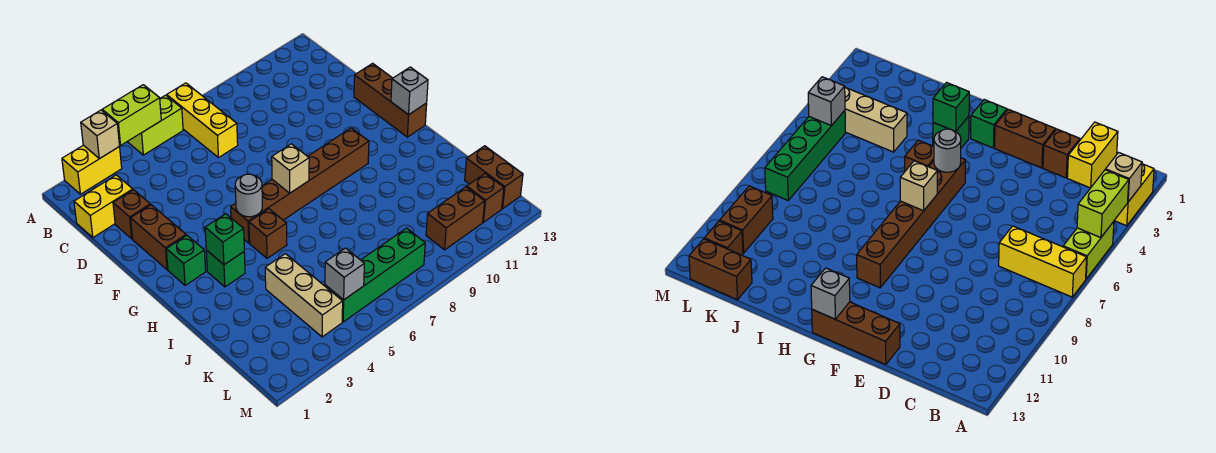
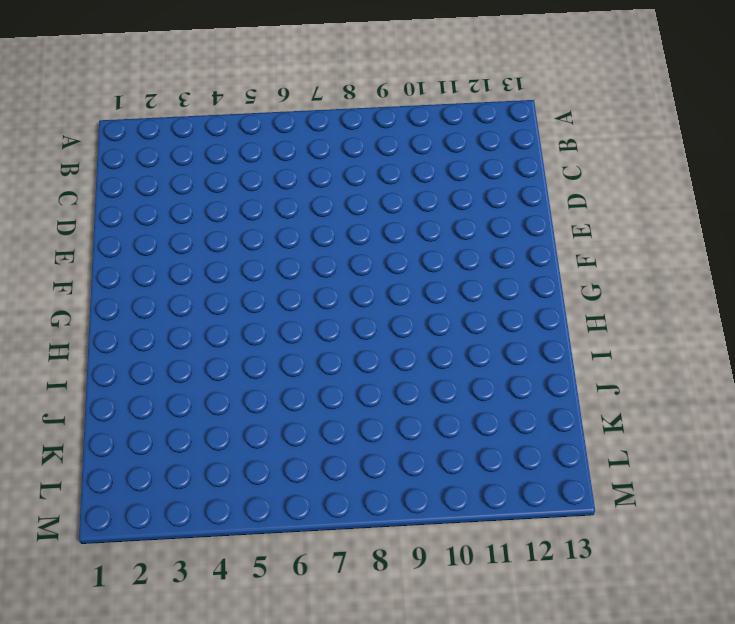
none -> yellow 1x2 brick [62,145,122,194]
none -> lime 1x2 brick [127,95,183,155]
none -> yellow 1x3 brick [167,83,238,158]

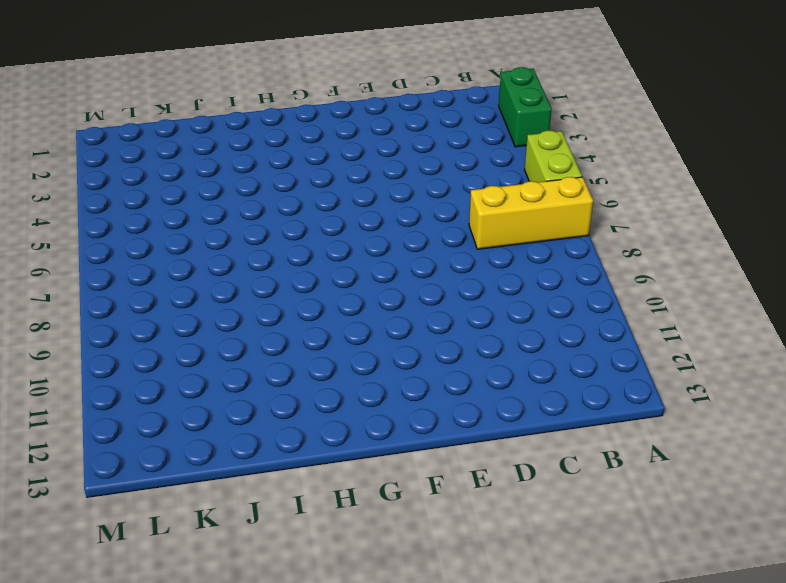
green 1x2 brick [499,67,552,147] -> yellow 1x2 brick [62,145,122,194]
none -> yellow 1x2 brick [74,175,133,237]
none -> brown 1x1 brick [113,190,150,239]
none -> brown 1x2 brick [131,205,186,270]

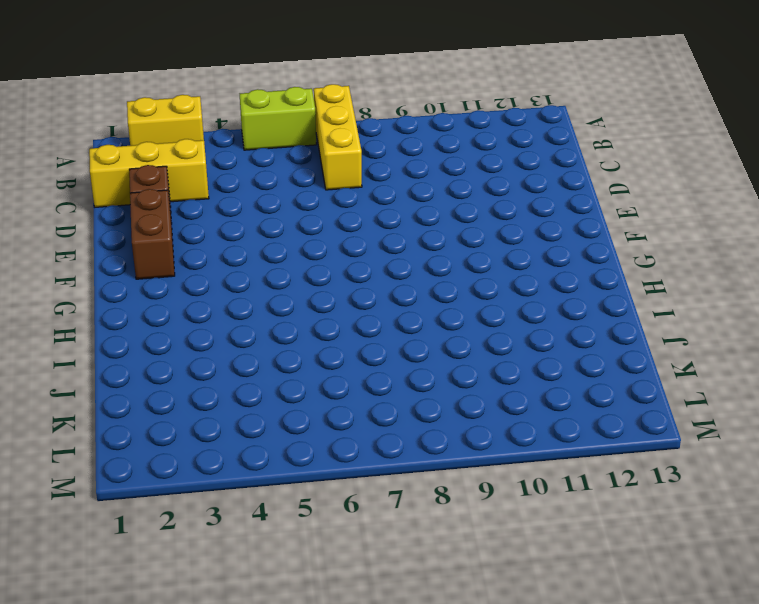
yellow 1x3 brick [89,139,209,207] -> yellow 1x2 brick [74,175,133,237]
none -> brown 1x3 brick [354,63,427,137]
none -> green 1x1 brick [166,235,206,285]
none -> brown 1x6 brick [231,128,369,243]

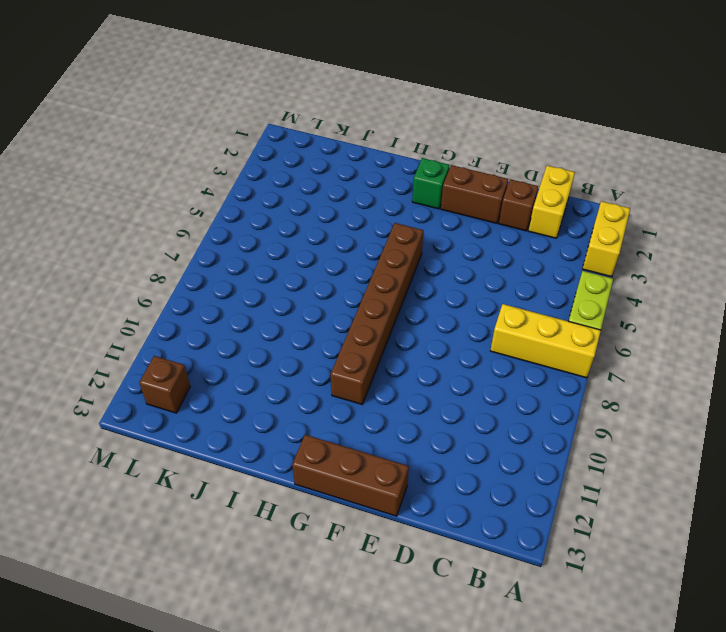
none -> green 1x1 brick [206,250,245,287]
none -> brown 1x1 brick [249,209,287,258]
none -> tan 1x3 brick [265,254,343,337]

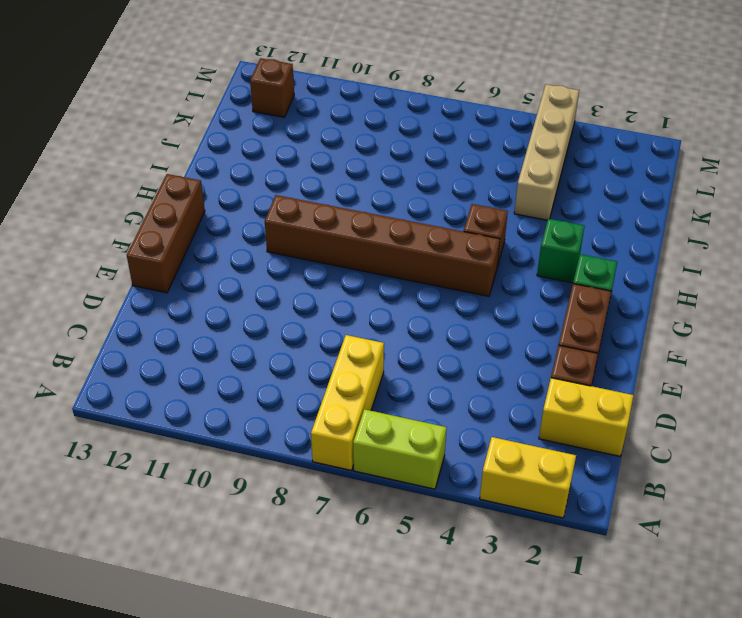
tan 1x4 brick [514,84,579,220] -> tan 1x3 brick [265,254,343,337]
none -> brown 1x2 brick [465,146,523,209]
none -> green 1x4 brick [325,228,425,322]
none -> brown 1x2 brick [426,187,485,250]

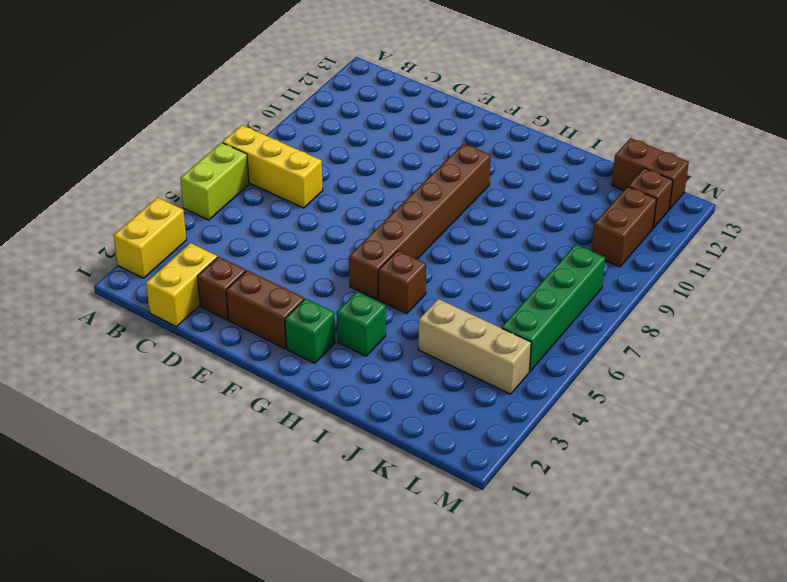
none -> brown 1x3 brick [354,63,427,137]
none -> tan 1x1 brick [81,110,119,159]
none -> lime 1x2 brick [102,85,161,146]

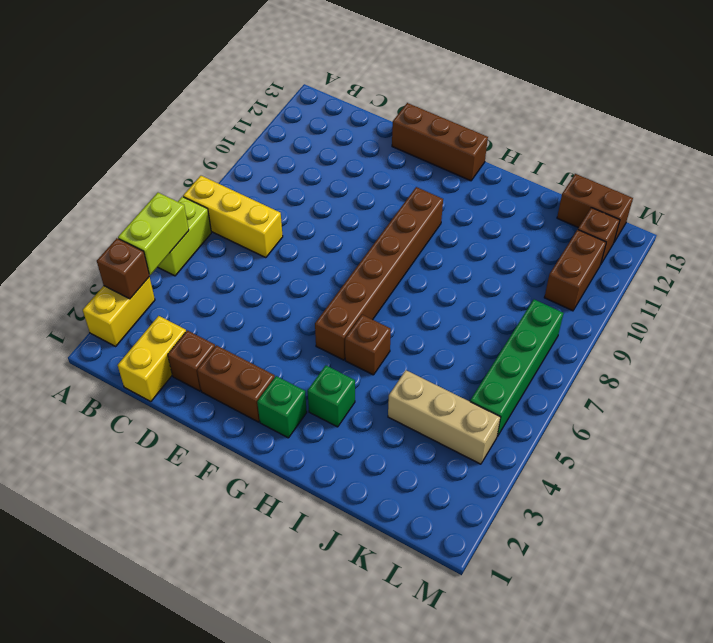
brown 1x1 brick [97,238,149,299] -> tan 1x1 brick [81,110,119,159]
none -> grey 1x1 round brick [235,174,262,217]
none -> tan 1x1 brick [272,144,309,193]
none -> grey 1x1 brick [391,67,428,115]

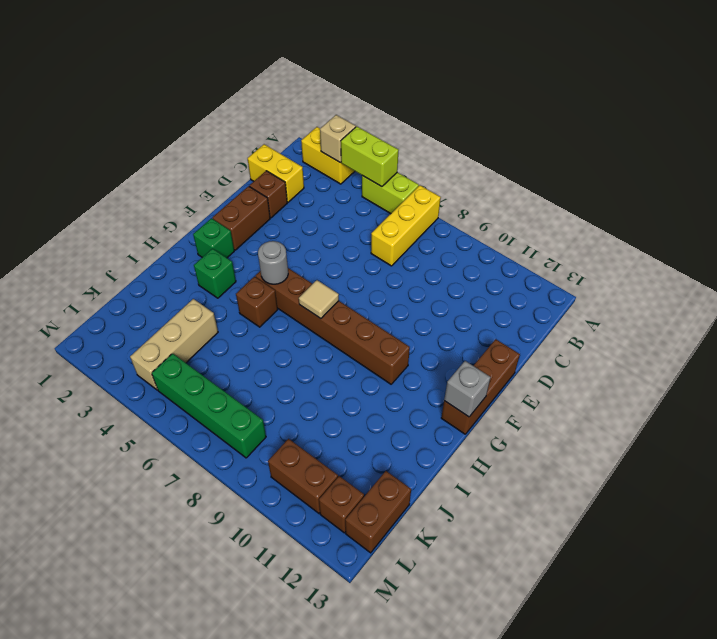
tan 1x1 tile [299,280,339,319] -> tan 1x1 brick [272,144,309,193]
none -> green 1x1 brick [205,214,244,265]
none -> grey 1x1 brick [325,248,364,300]

